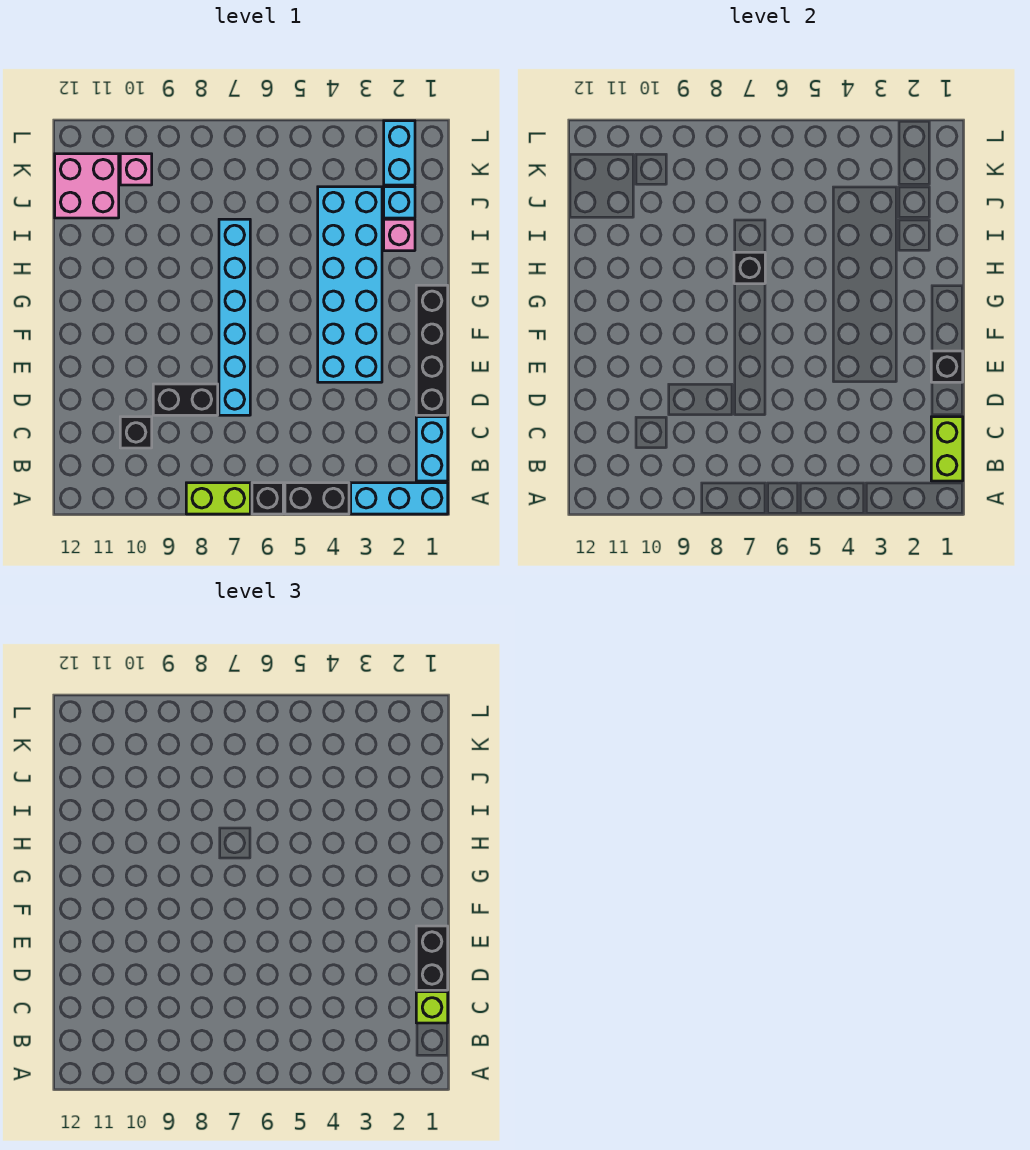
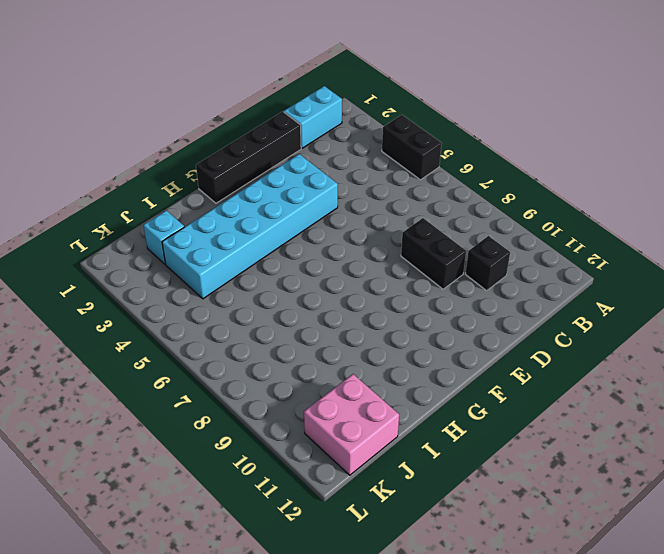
none -> cyan 1x3 brick [351,483,448,514]
none -> black 1x1 brick [252,483,283,514]
none -> lime 1x2 brick [186,483,250,514]

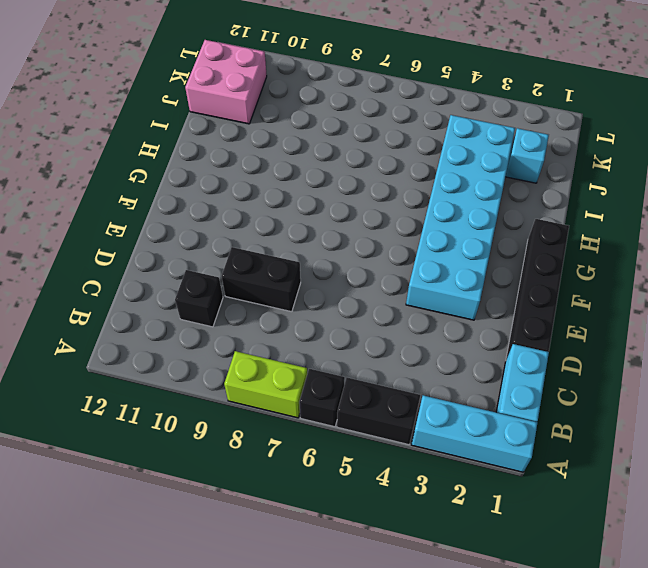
none -> cyan 1x6 brick [219,219,250,415]
none -> pink 1x1 brick [384,219,415,251]
none -> cyan 1x2 brick [384,121,415,185]

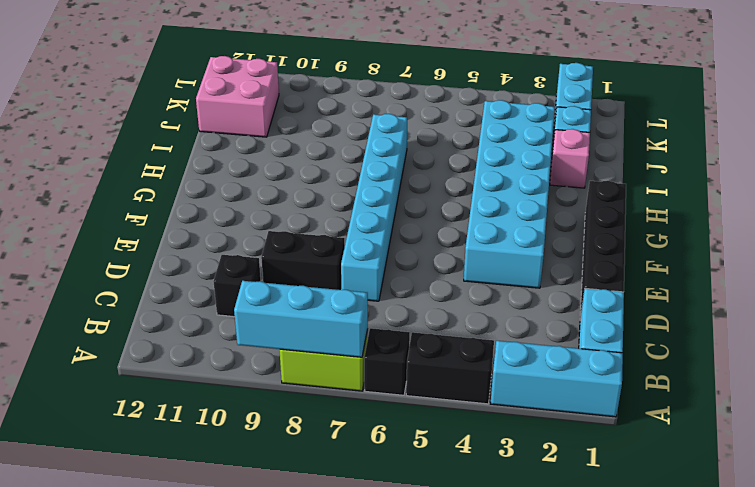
cyan 1x3 brick [234,281,368,357] -> none
none -> pink 1x1 brick [120,154,152,185]
none -> lime 1x2 brick [931,417,963,481]
none -> black 1x1 brick [931,351,963,382]

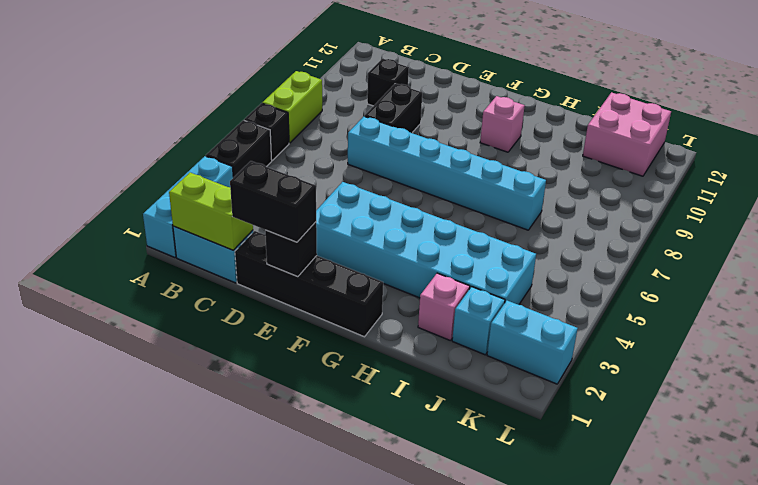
pink 1x1 brick [480,96,525,152] -> pink 1x1 brick moved to [120,154,152,185]
none -> black 1x1 brick [734,252,765,284]
none -> lime 1x1 brick [416,992,448,1023]

